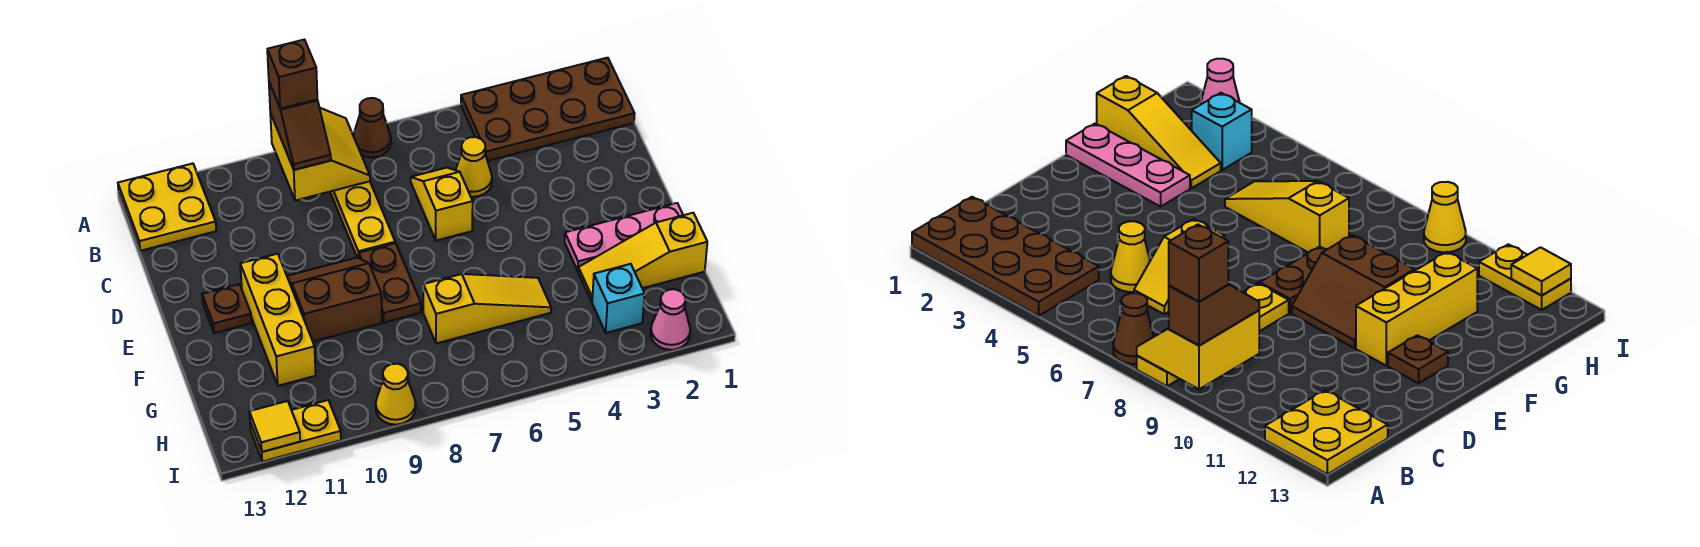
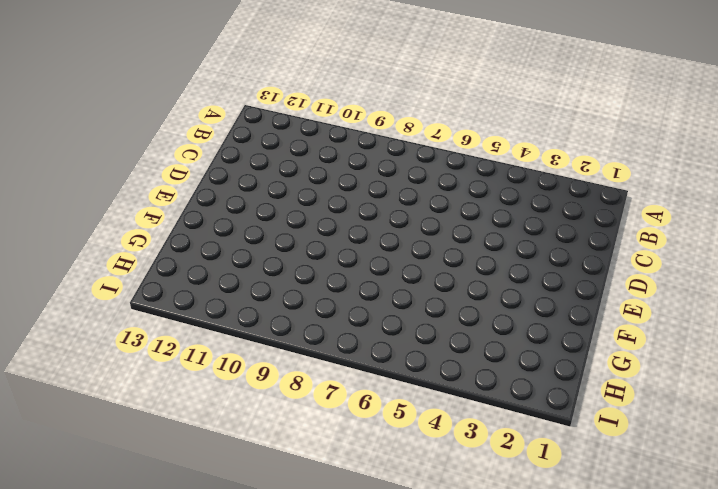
none -> brown 2x4 plate [461,58,635,161]
none -> brown 1x1 cone [353,98,391,157]
none -> yellow 1x4 plate [330,181,395,258]

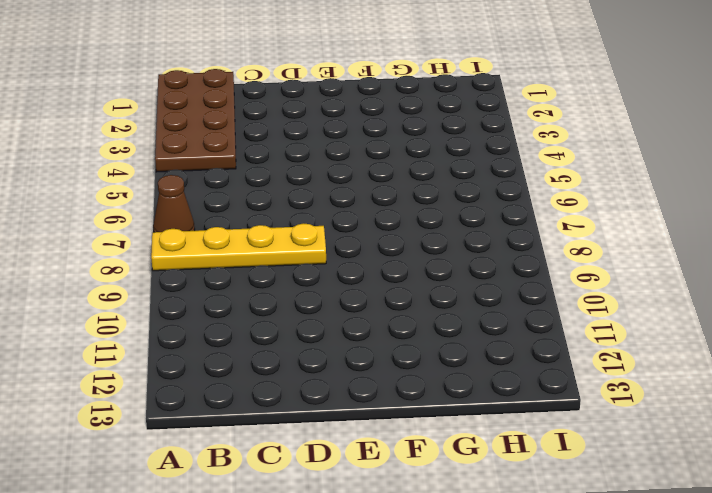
none -> yellow 2x2 plate [118,163,216,251]
none -> yellow 1x1 cone [456,137,492,197]
none -> yellow 1x2 slope [411,168,473,241]

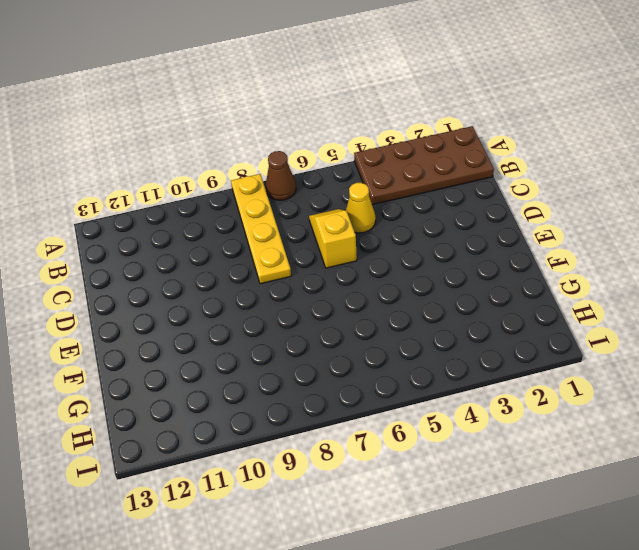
none -> yellow 2x2 plate [118,163,216,251]
none -> brown 1x2 plate [359,243,421,323]
none -> brown 2x2 slope [287,258,382,341]

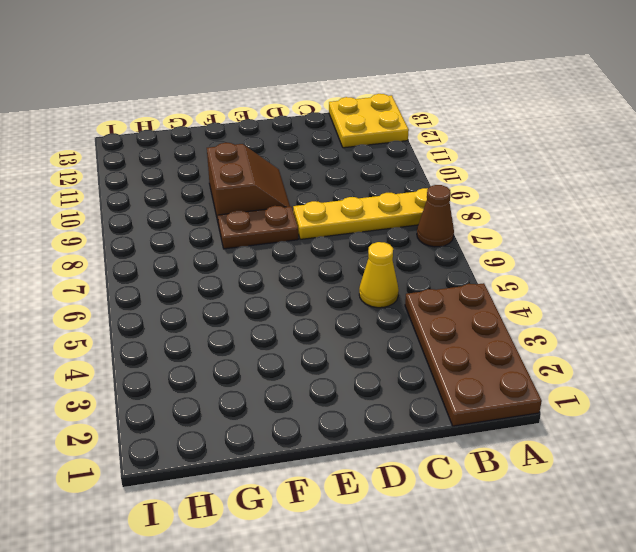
none -> yellow 1x2 slope [411,168,473,241]
none -> yellow 1x3 brick [240,254,316,386]
none -> brown 1x1 plate [202,284,252,333]

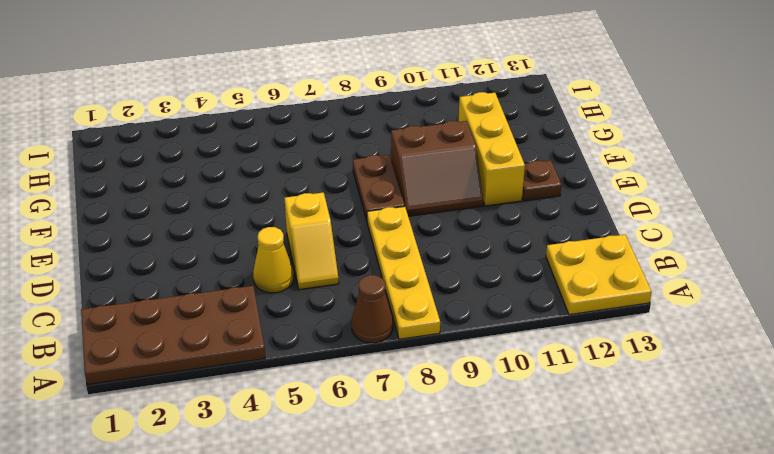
none -> pink 1x3 plate [565,203,683,271]
none -> yellow 1x3 slope [578,213,707,302]
none -> yellow 1x3 slope [423,274,551,343]

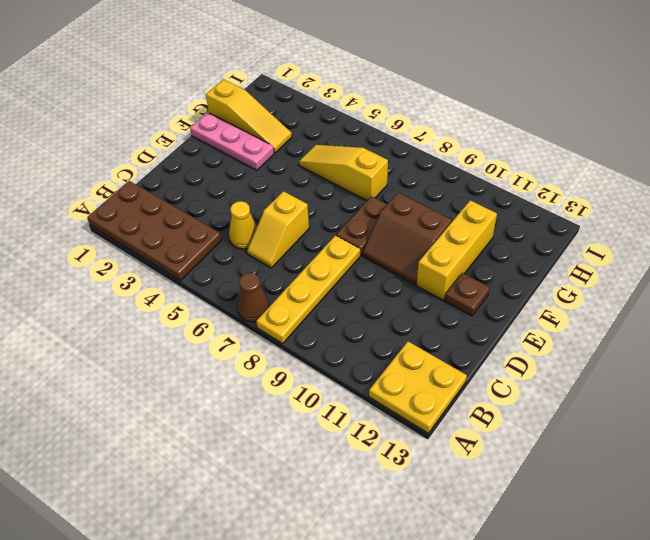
none -> cyan 1x1 brick [592,264,645,333]
none -> pink 1x1 cone [651,289,690,350]
none -> yellow 1x1 cone [376,364,416,425]

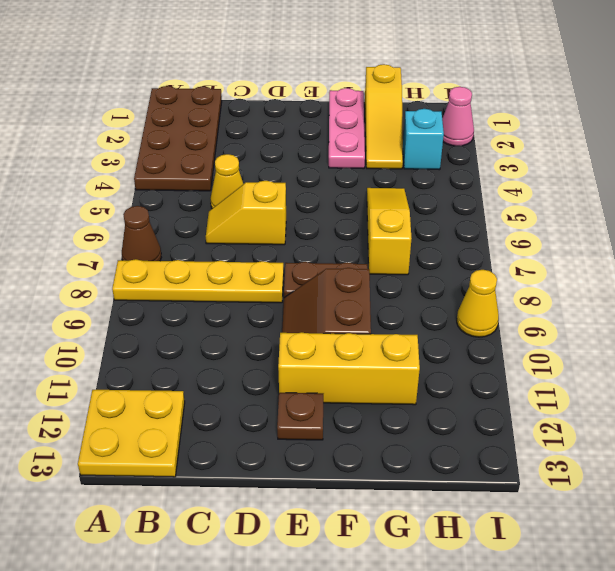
none -> yellow 1x2 plate [250,400,341,462]
none -> yellow 2x2 slope [270,108,370,201]
none -> yellow 1x1 tile [249,401,300,452]

